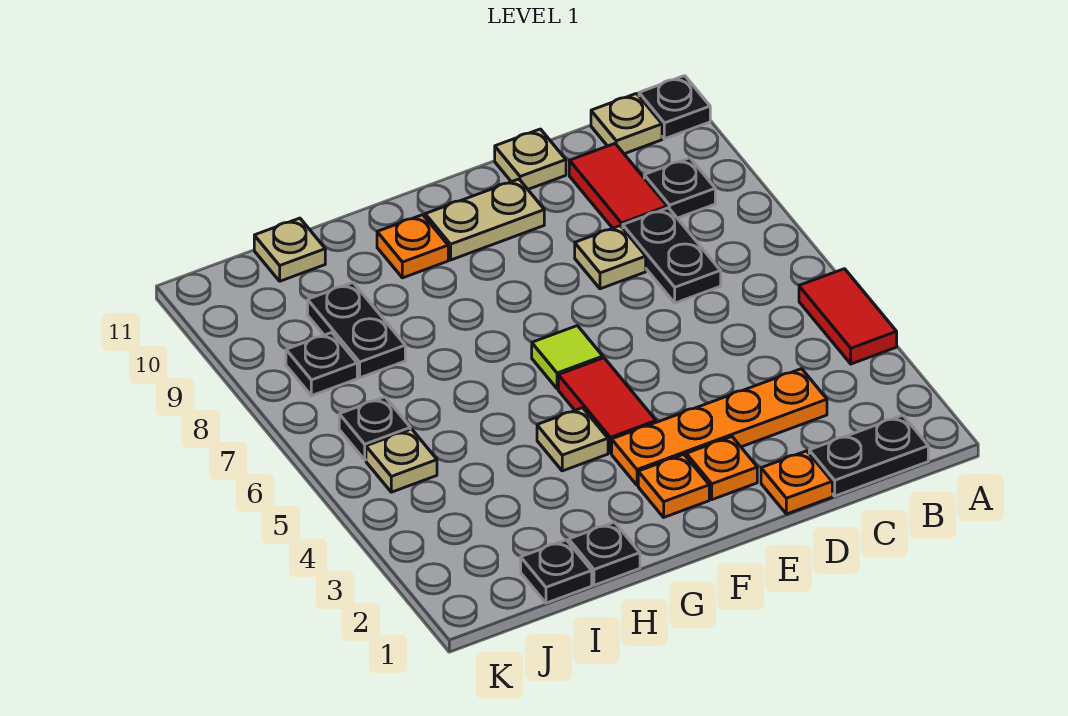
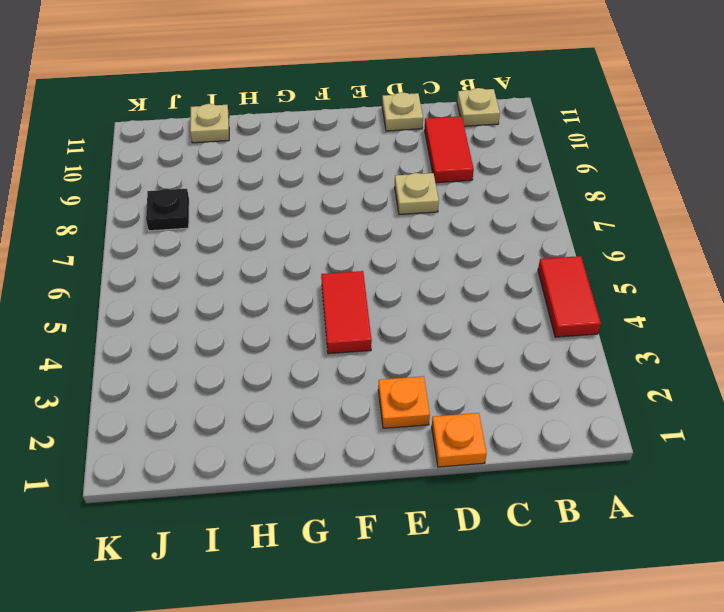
none -> black 1x1 plate [639,76,710,139]
none -> black 1x2 plate [809,415,928,496]
none -> black 1x1 plate [644,158,715,218]

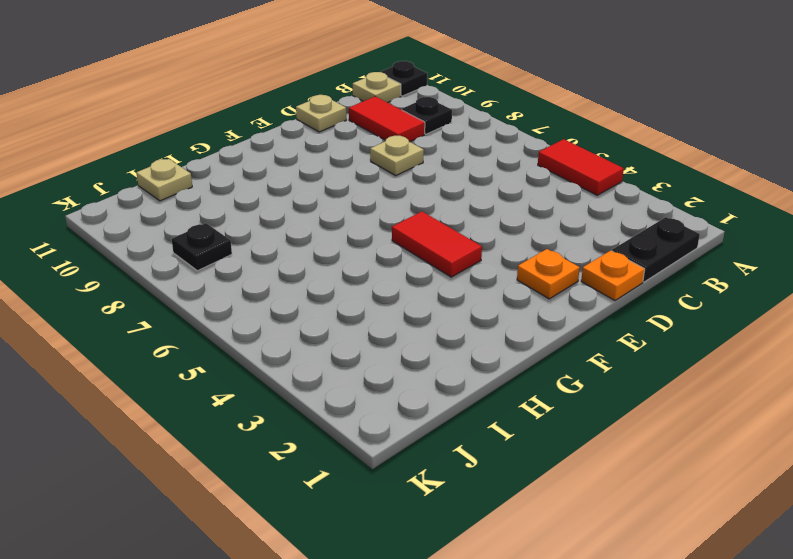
none -> orange 1x4 plate [612,369,827,485]
none -> black 1x2 plate [623,208,721,303]
none -> tan 1x2 plate [425,179,544,260]

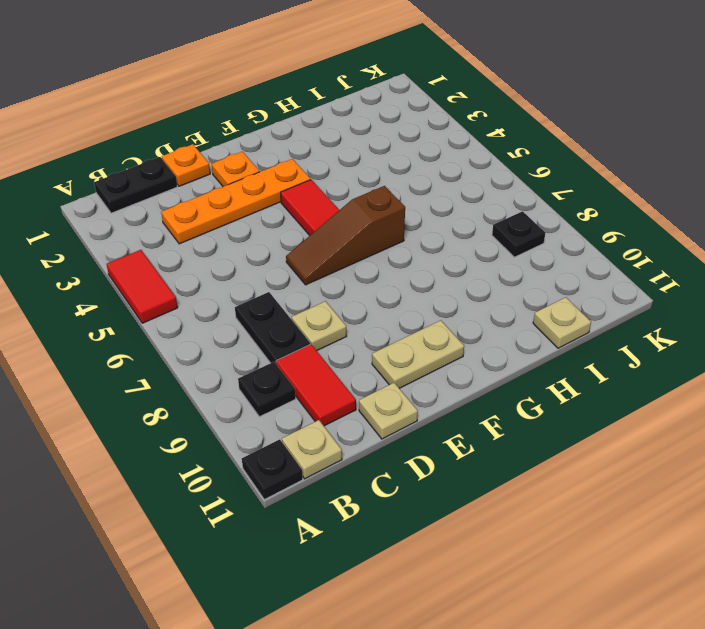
brown 1x3 slope [286,186,405,285] -> lime 1x1 tile [532,326,603,389]
none -> orange 1x1 plate [638,454,709,517]
none -> tan 1x1 plate [537,408,608,471]
none -> orange 1x1 plate [377,215,448,278]

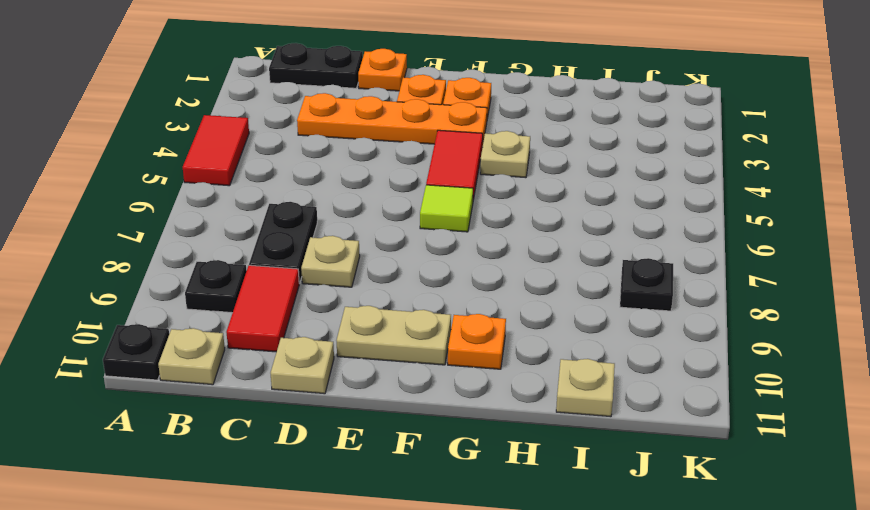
none -> black 1x1 plate [569,522,640,585]
none -> black 1x1 plate [521,540,592,603]
none -> black 1x2 plate [308,283,405,378]

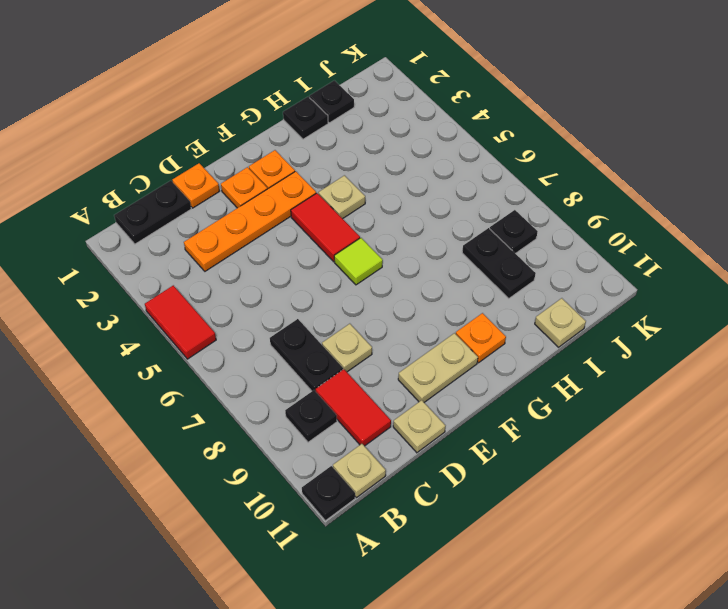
none -> tan 1x1 plate [366,429,437,492]
none -> black 1x1 plate [339,397,410,460]

